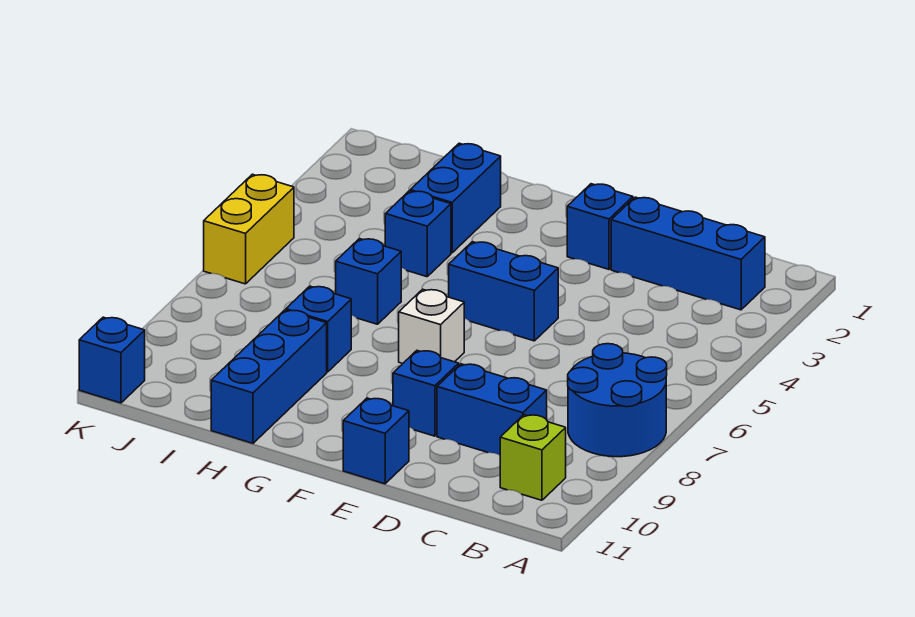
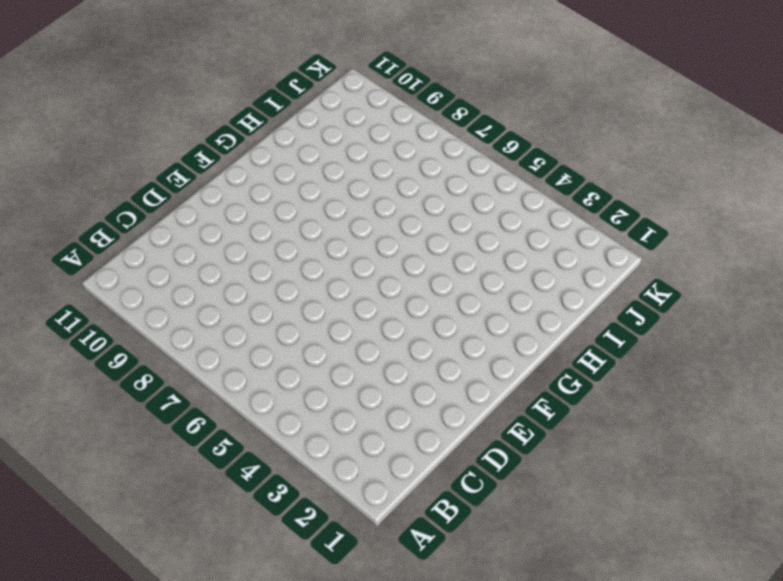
none -> blue 2x2 round brick [568,344,667,457]
none -> blue 1x3 brick [611,197,765,310]
none -> lime 1x1 brick [500,415,566,500]

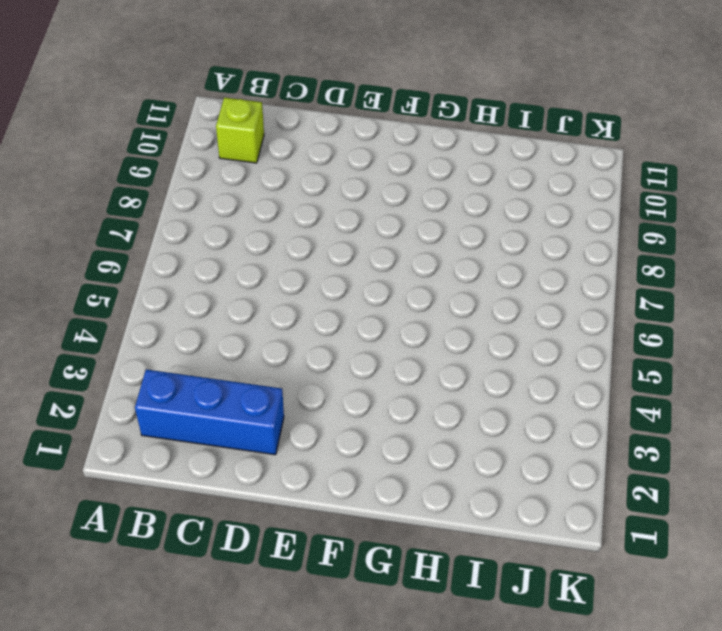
none -> blue 2x2 round brick [568,344,667,457]
none -> blue 1x2 brick [437,364,547,455]
none -> blue 1x1 brick [567,184,633,269]

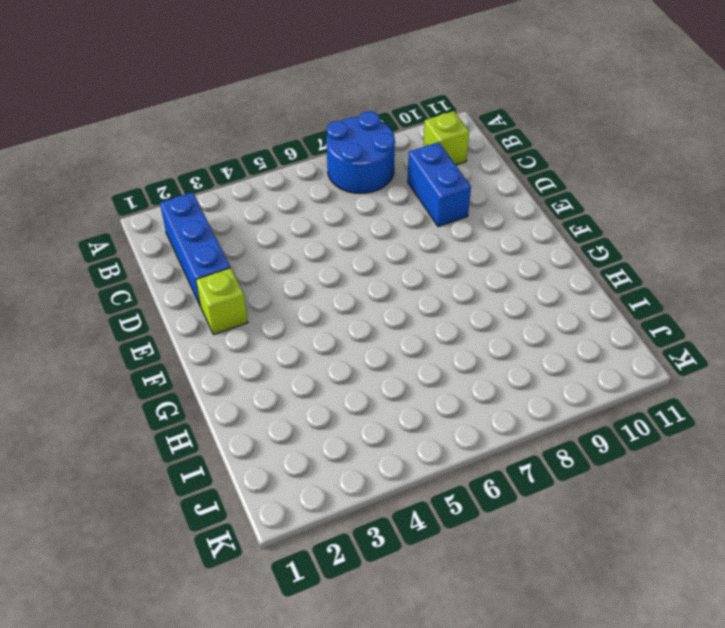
lime 1x1 brick [196,268,248,335] -> blue 1x1 brick [567,184,633,269]
none -> blue 1x2 brick [449,242,558,341]
none -> blue 1x1 brick [393,351,459,436]
none -> blue 1x1 brick [343,398,409,484]

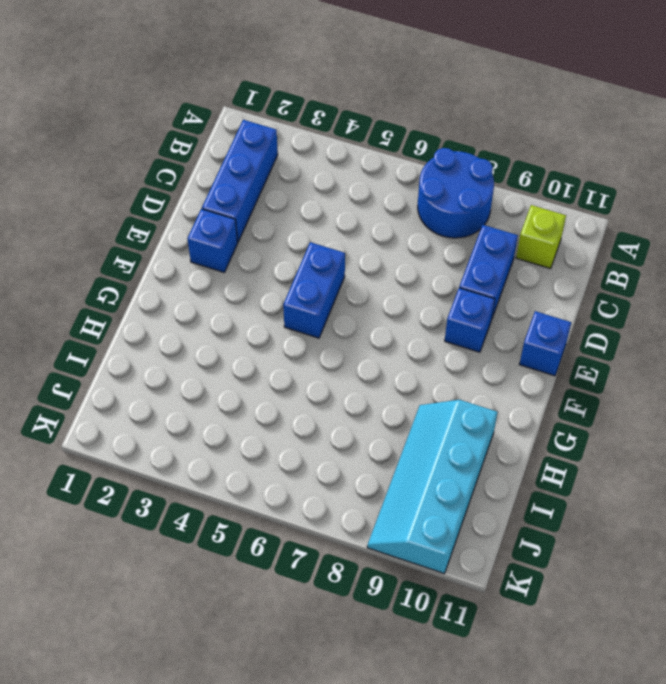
cyan 2x4 slope [367,400,498,574] -> blue 1x3 brick [211,310,327,443]
none -> white 1x1 brick [399,289,464,364]
none -> blue 1x2 brick [410,143,501,253]
none -> blue 1x1 brick [385,191,451,277]

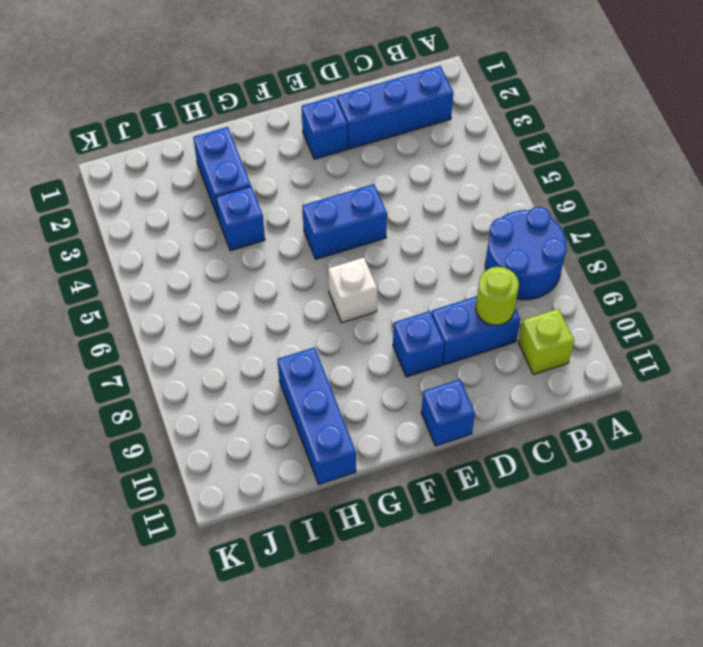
lime 1x1 round brick [476,267,519,325] -> none
none -> blue 1x1 brick [336,239,401,324]
none -> blue 1x1 brick [286,286,351,372]
none -> yellow 1x2 brick [204,174,294,284]

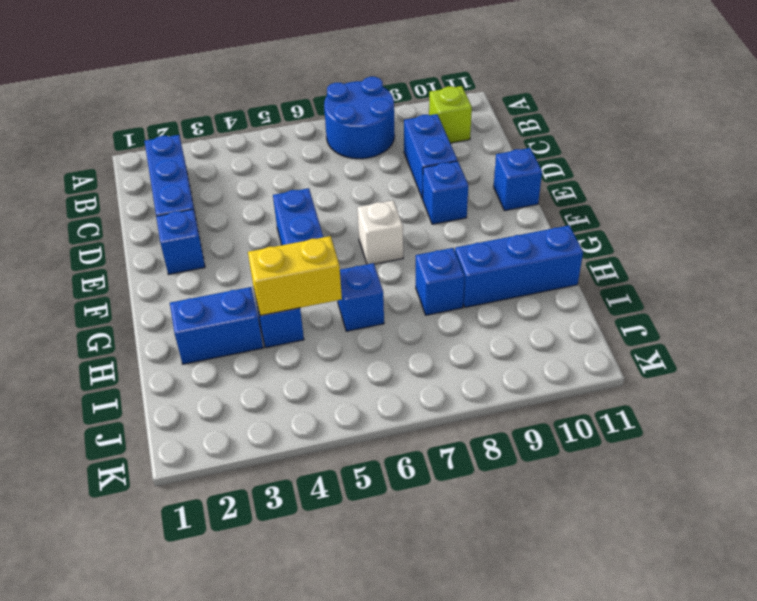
yellow 1x2 brick [248,236,342,316] -> yellow 1x2 brick moved to [204,174,294,284]
none -> blue 1x1 brick [79,317,145,403]

